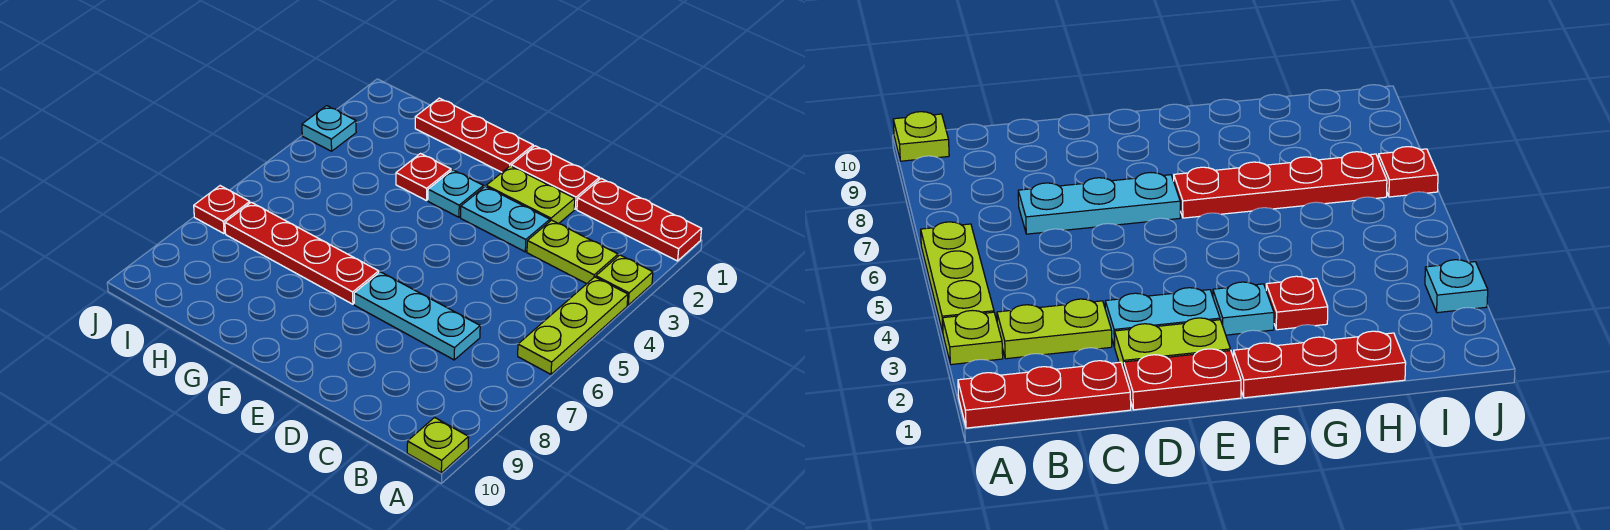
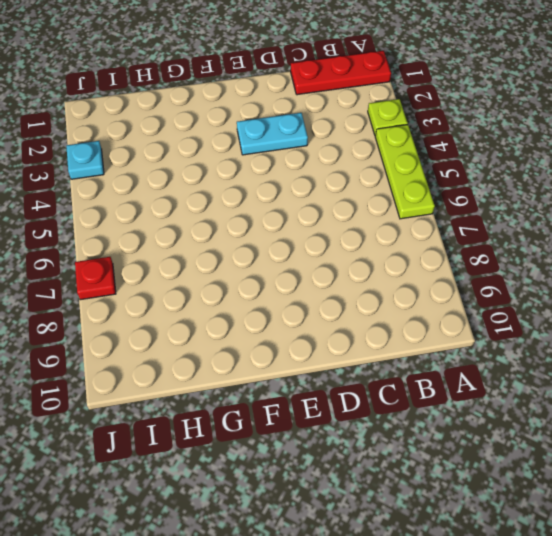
none -> lime 1x1 plate [407,417,469,473]
none -> lime 1x2 plate [527,220,618,284]
none -> cyan 1x3 plate [354,272,480,360]

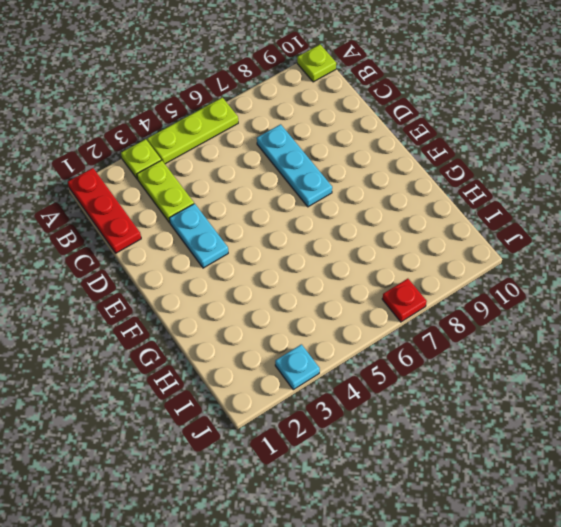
none -> red 1x2 plate [511,146,599,209]
none -> lime 1x2 plate [486,166,575,224]
none -> red 1x3 plate [415,98,533,172]

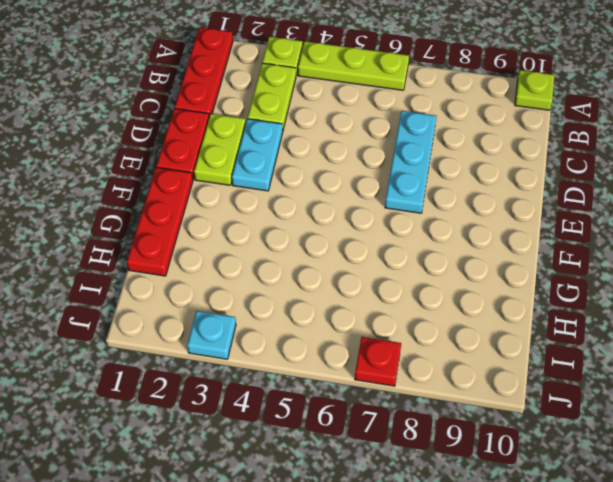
none -> cyan 1x1 plate [428,170,484,217]
none -> red 1x4 plate [225,202,379,304]
none -> red 1x1 plate [396,154,451,201]

